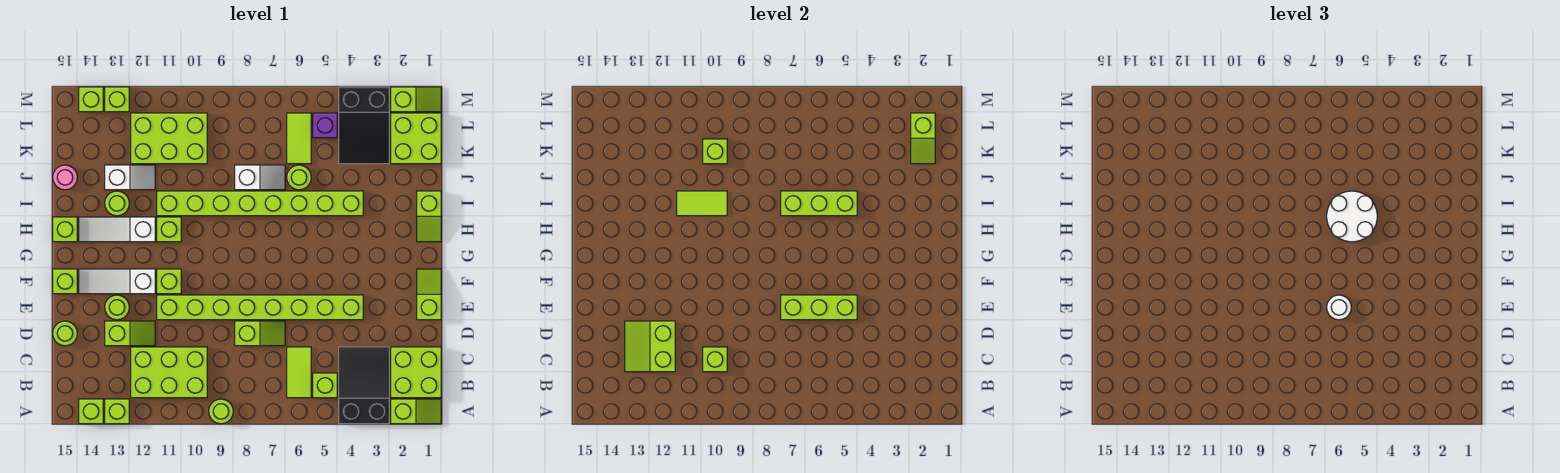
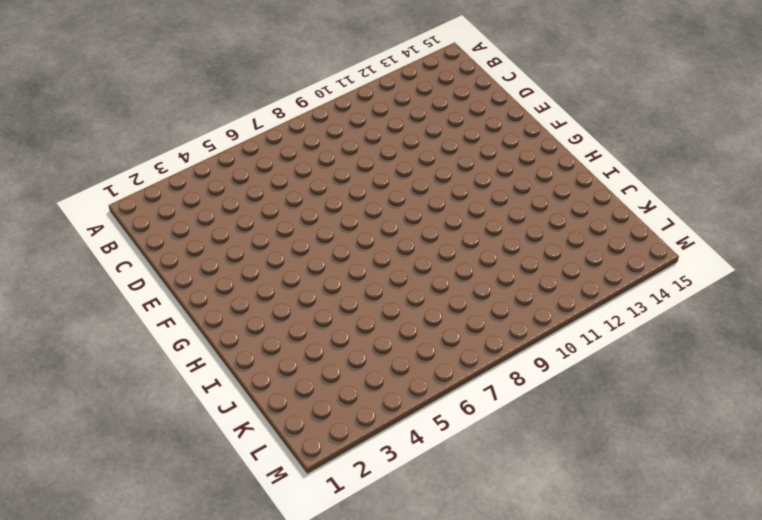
none -> lime 1x2 slope [391,399,441,424]
none -> black 2x3 slope [339,347,389,424]
none -> lime 1x1 round brick [209,399,233,424]
none -> lime 1x1 brick [105,399,129,424]

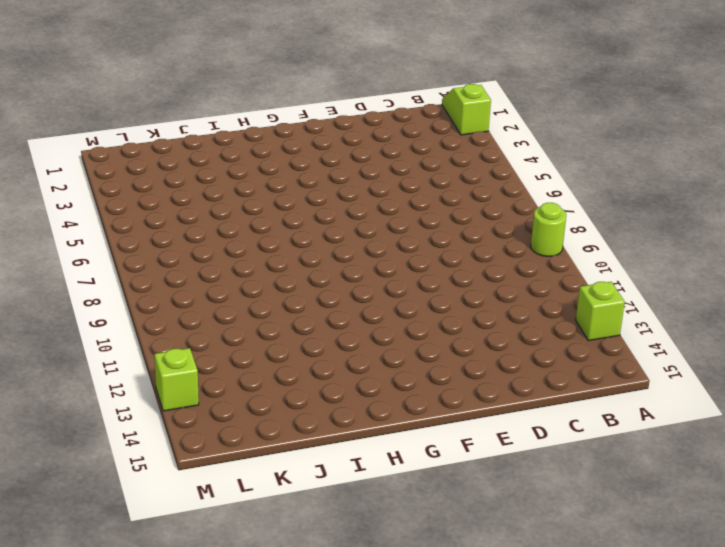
none -> black 2x3 slope [339,347,389,424]
none -> lime 1x1 brick [79,399,103,424]
none -> lime 2x2 brick [391,347,441,398]
none -> lime 1x1 brick [313,373,337,398]

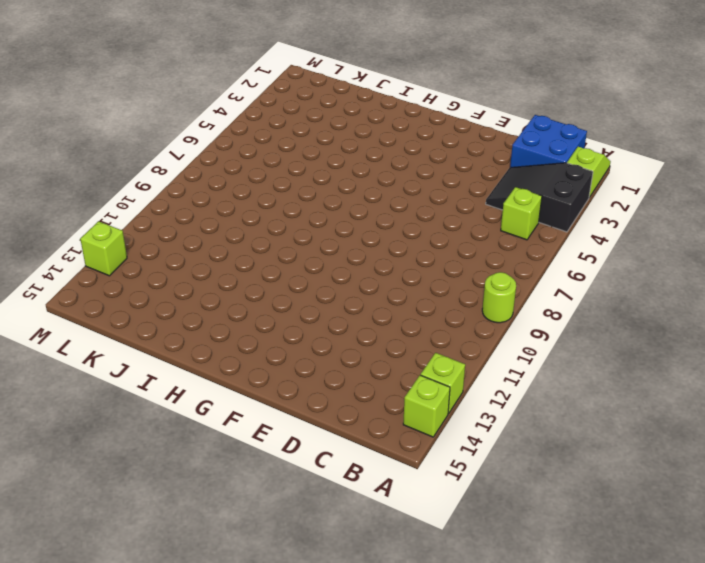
blue 2x2 brick [510,115,587,167] -> lime 2x2 brick [391,347,441,398]
none -> lime 1x2 tile [287,347,311,398]
none -> lime 2x3 brick [131,347,207,398]
none -> lime 1x2 slope [235,321,285,346]
none -> lime 1x2 slope [105,321,155,346]

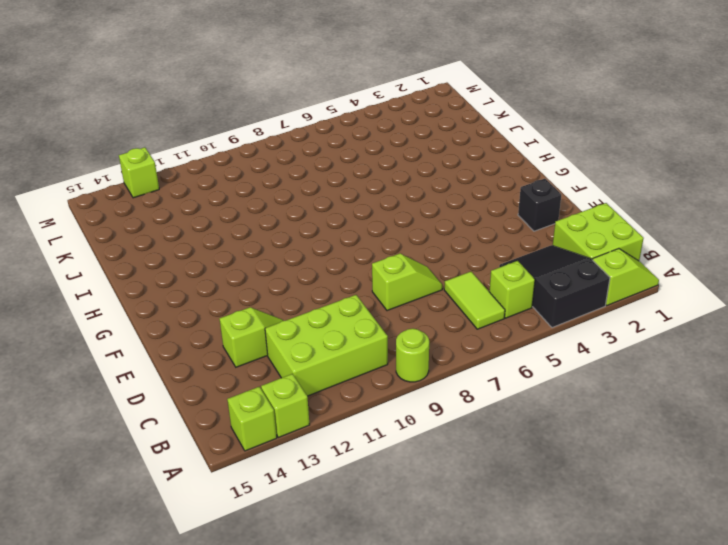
black 1x1 brick [518,179,561,231] -> none
none -> lime 1x1 round brick [53,321,77,346]
none -> lime 1x2 slope [417,269,441,320]
none -> lime 1x8 brick [157,295,363,320]
none -> lime 1x1 round brick [105,295,129,320]

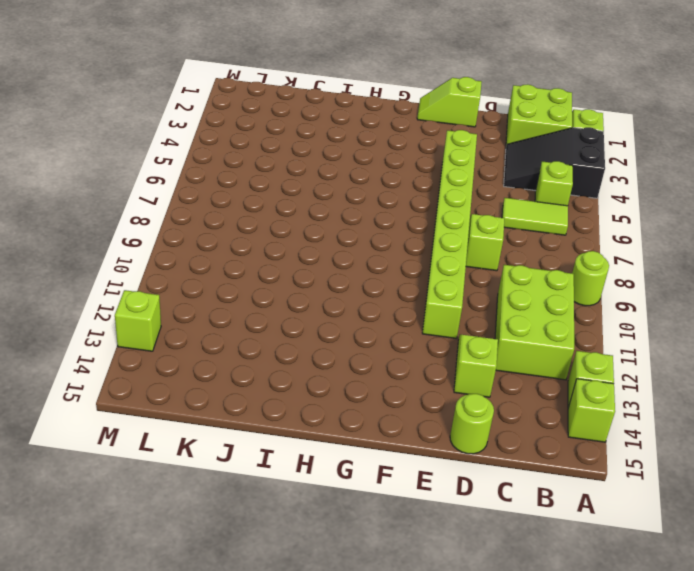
none -> lime 1x1 round brick [105,295,129,320]
none -> lime 1x1 brick [157,269,181,294]
none -> white 1x3 slope [79,269,155,294]
none -> lime 1x1 brick [53,269,77,294]

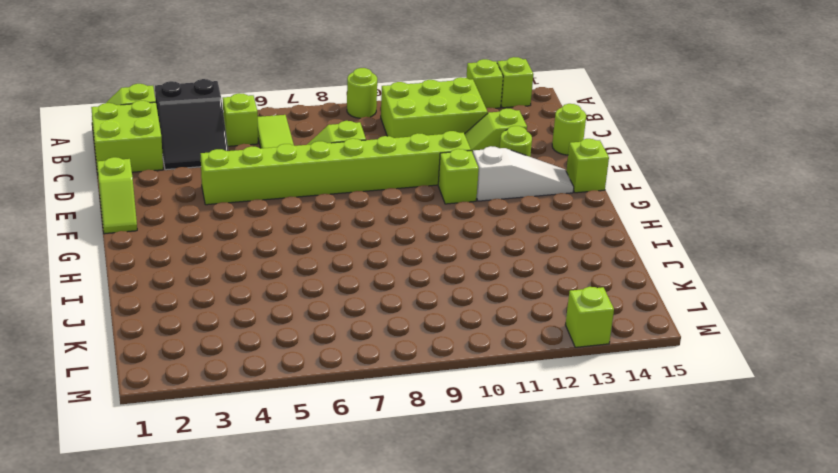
none -> lime 1x2 slope [417,191,441,242]
none -> lime 1x1 brick [157,217,181,242]
none -> white 1x3 slope [79,217,155,242]
none -> lime 1x1 brick [53,217,77,242]

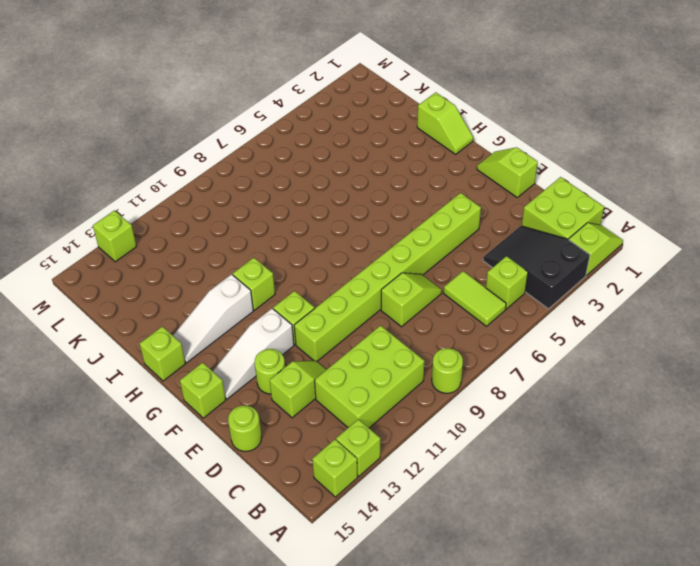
none -> lime 1x8 brick [157,191,363,216]
none -> lime 1x1 round brick [105,191,129,216]
none -> lime 1x1 round brick [287,165,311,190]
none -> white 1x2 slope [235,165,285,190]

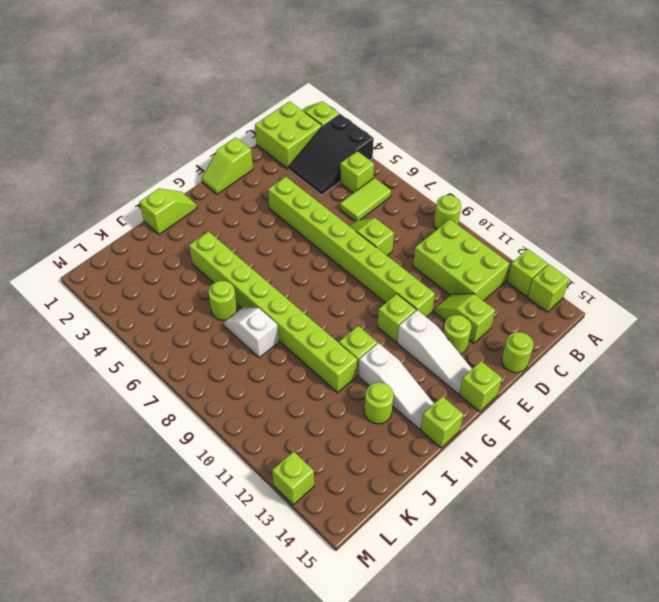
none -> white 1x2 slope [105,165,155,190]
none -> pink 1x1 round brick [53,165,77,190]
none -> lime 2x2 brick [391,113,441,164]
none -> black 2x3 slope [339,87,389,164]

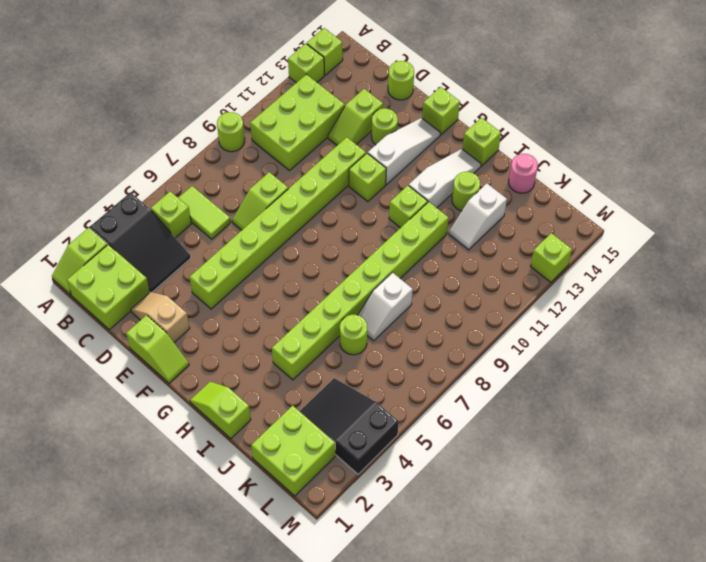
tan 1x2 slope [131,292,190,342] -> none
none -> lime 1x2 tile [287,113,311,164]
none -> lime 2x3 brick [131,113,207,164]
none -> purple 1x1 brick [313,113,337,138]
none -> lime 1x2 slope [391,87,441,112]

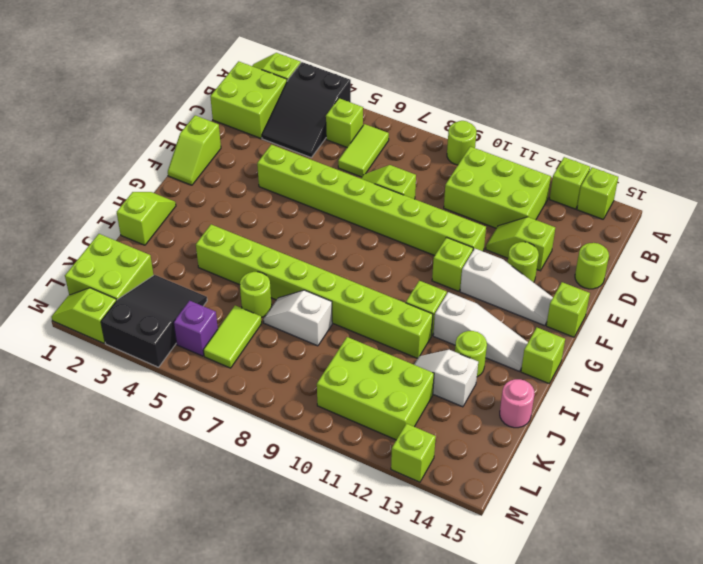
none -> lime 1x1 brick [79,87,103,112]
none -> lime 1x1 brick [703,347,727,372]
none -> lime 2x2 slope [625,321,675,372]
none -> lime 1x3 brick [781,295,857,320]

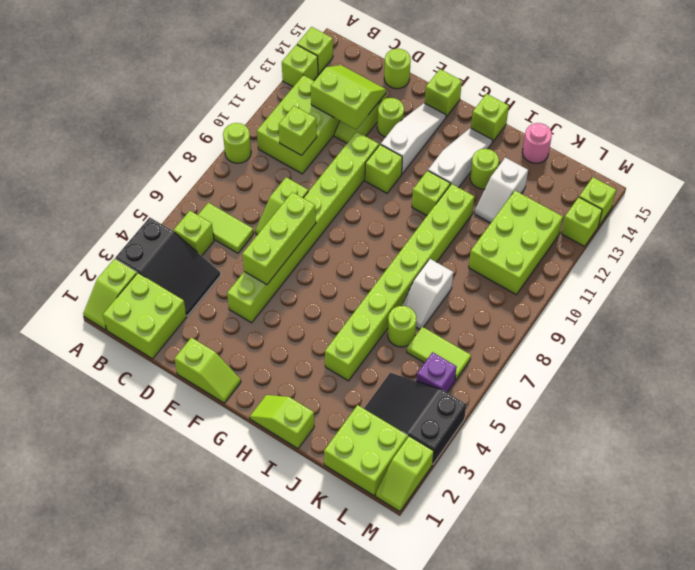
none -> lime 1x3 brick [781,191,857,216]
none -> lime 1x2 tile [677,191,727,216]
none -> lime 1x2 slope [911,113,935,164]
none -> lime 1x1 brick [703,139,727,164]

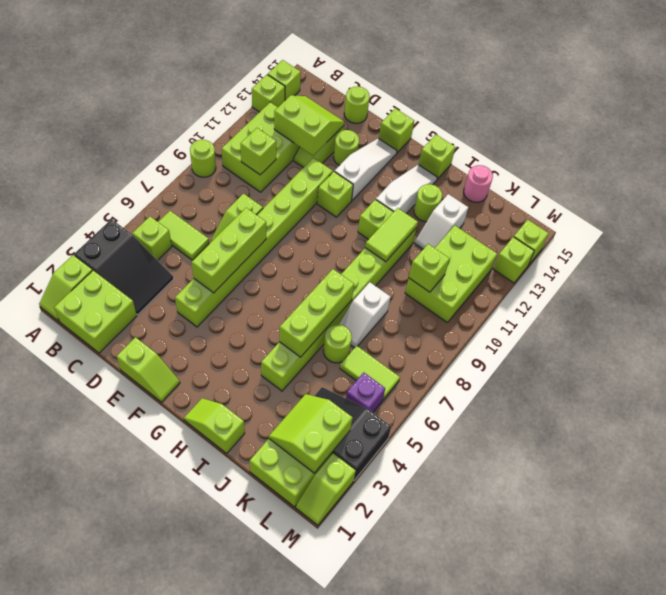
lime 2x2 slope [269,394,353,473] -> lime 1x2 slope [911,113,935,164]
none -> white 1x1 round brick [1327,295,1351,320]
none -> white 2x2 round brick [1327,191,1377,242]

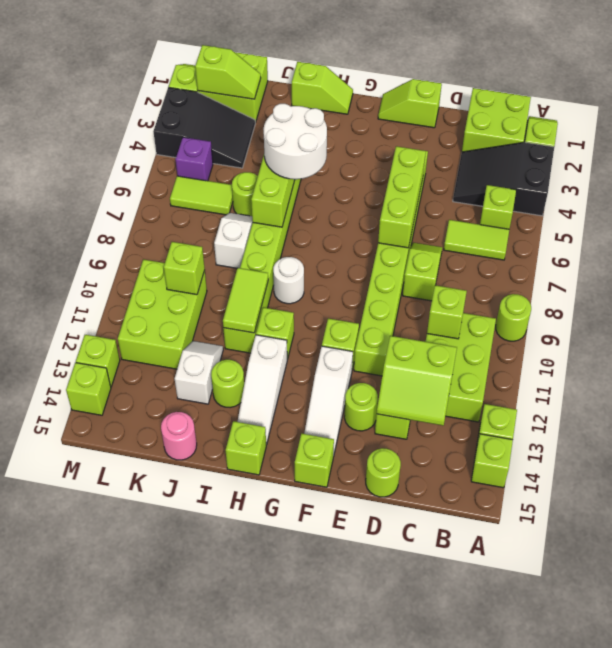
white 1x1 round brick [273,257,304,304] -> white 1x1 round brick moved to [1327,295,1351,320]

